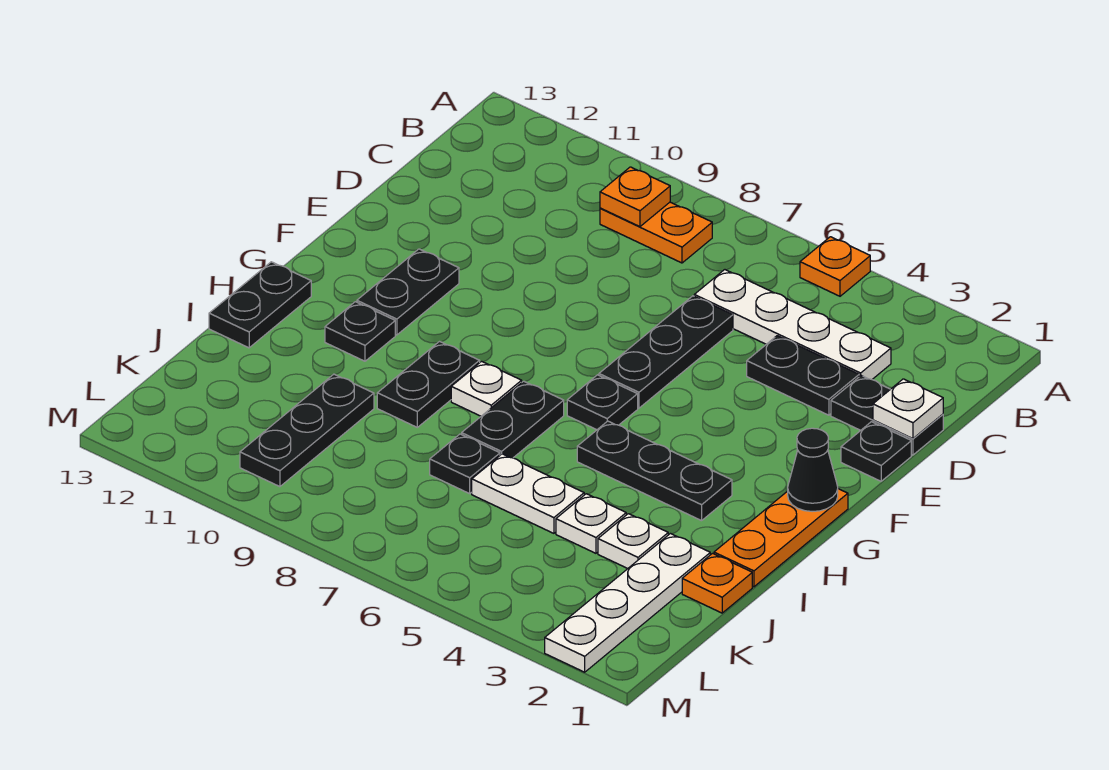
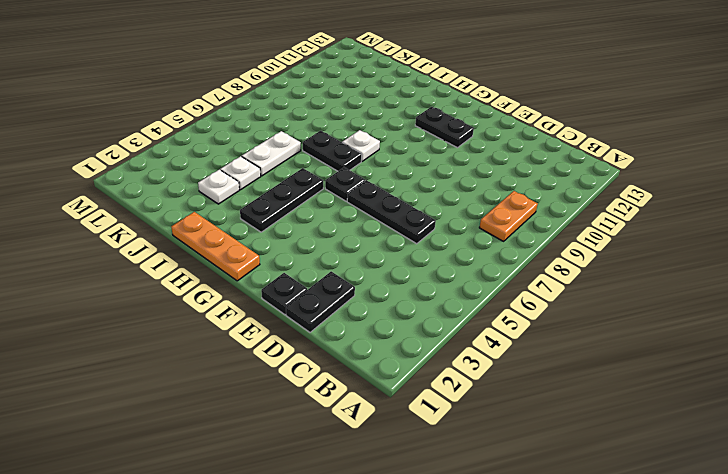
none -> orange 1x1 plate [800,237,870,296]
none -> white 1x4 plate [694,270,891,379]
none -> black 1x2 plate [747,336,859,415]

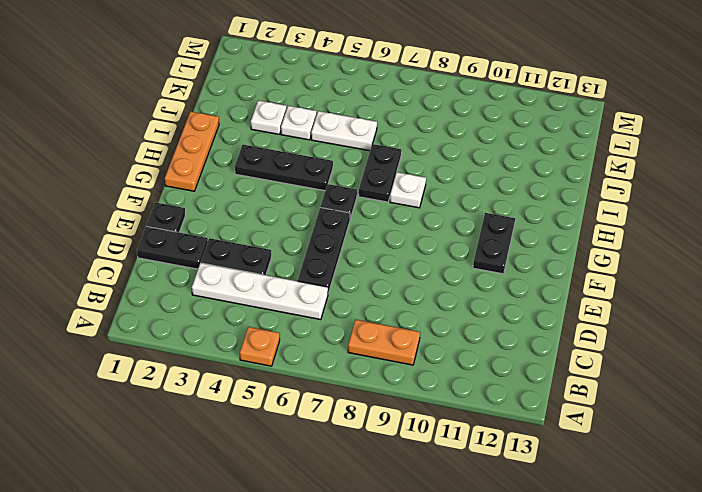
none -> black 1x2 plate [377,342,480,427]
none -> black 1x1 plate [325,302,395,361]
none -> black 1x2 plate [209,262,311,348]

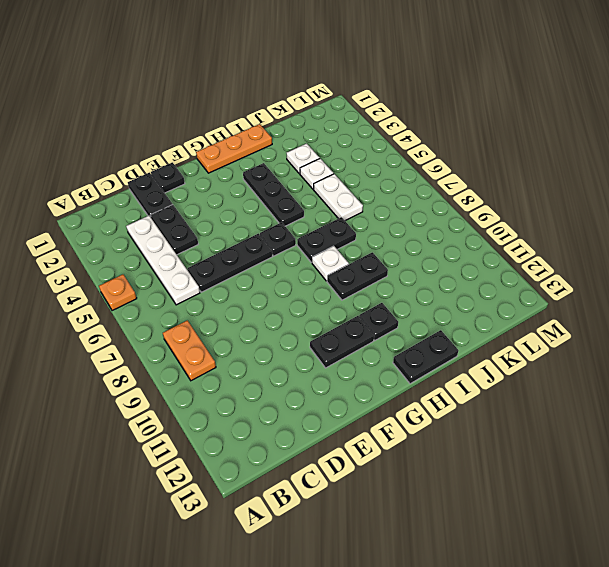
none -> orange 1x1 plate [682,554,752,613]
none -> white 1x4 plate [545,534,710,672]
none -> black 1x1 plate [430,434,500,494]

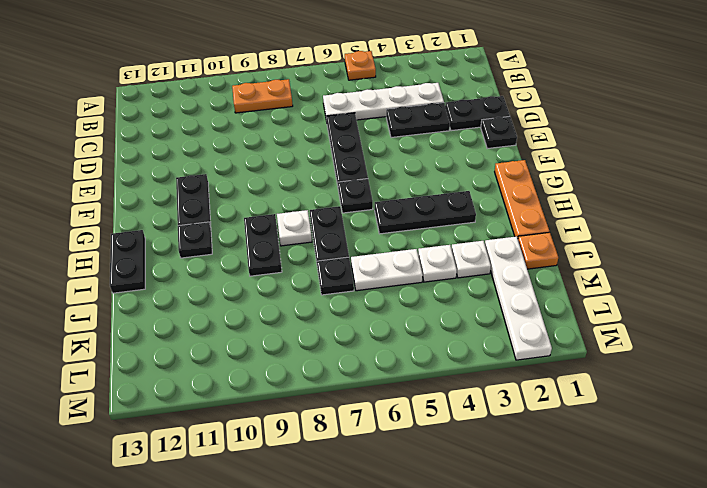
none -> black 1x3 plate [240,374,374,487]
none -> orange 1x1 plate [600,167,670,227]
none -> white 1x1 plate [873,379,943,439]

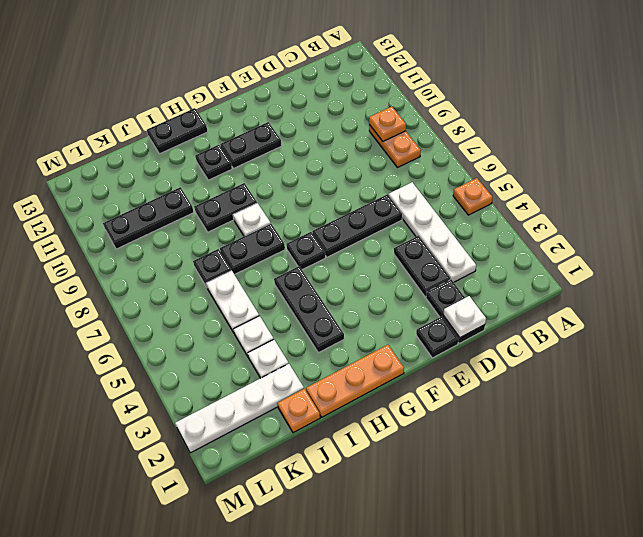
none -> black 1x1 cone [788,428,838,512]

